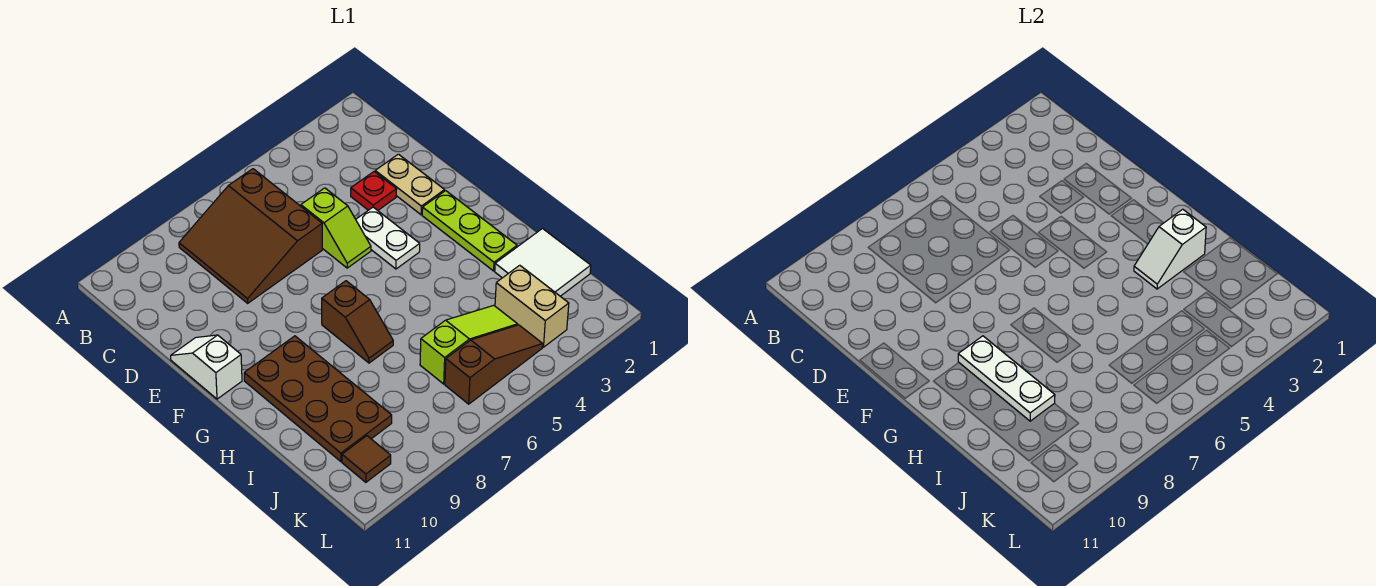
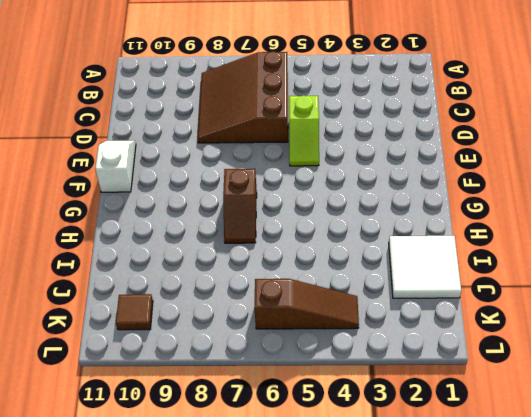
none -> tan 1x2 plate [375,154,445,215]
none -> red 1x1 plate [351,172,396,210]
none -> white 1x2 plate [356,207,420,269]

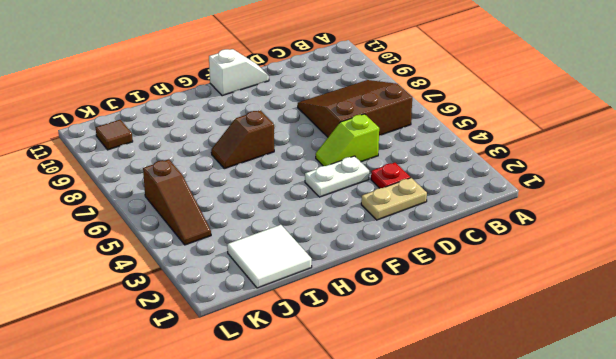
none -> lime 1x3 plate [422,191,517,271]
none -> brown 2x4 plate [244,336,392,461]
none -> tan 1x2 brick [495,265,569,347]

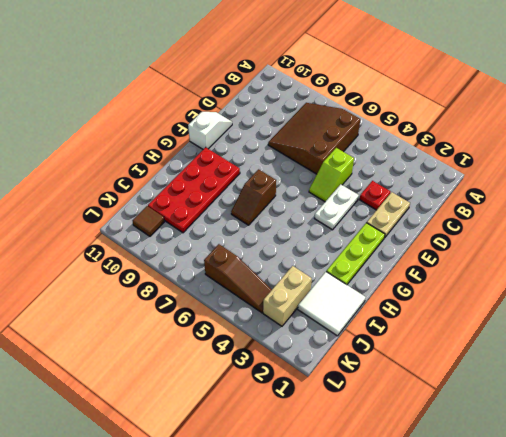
red 2x4 plate [148,147,240,233] -> brown 2x4 plate [244,336,392,461]
none -> lime 1x3 slope [420,305,518,384]
none -> white 1x3 plate [958,336,1055,421]
none -> white 1x2 slope [1134,209,1206,289]

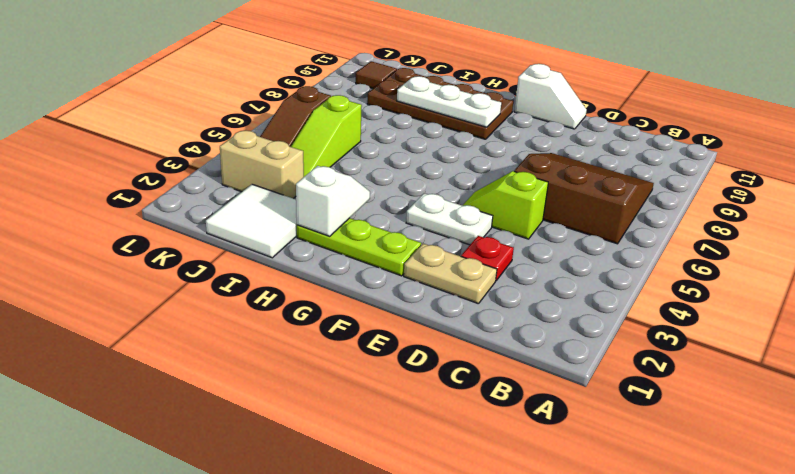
none -> brown 1x2 slope [322,281,393,363]

